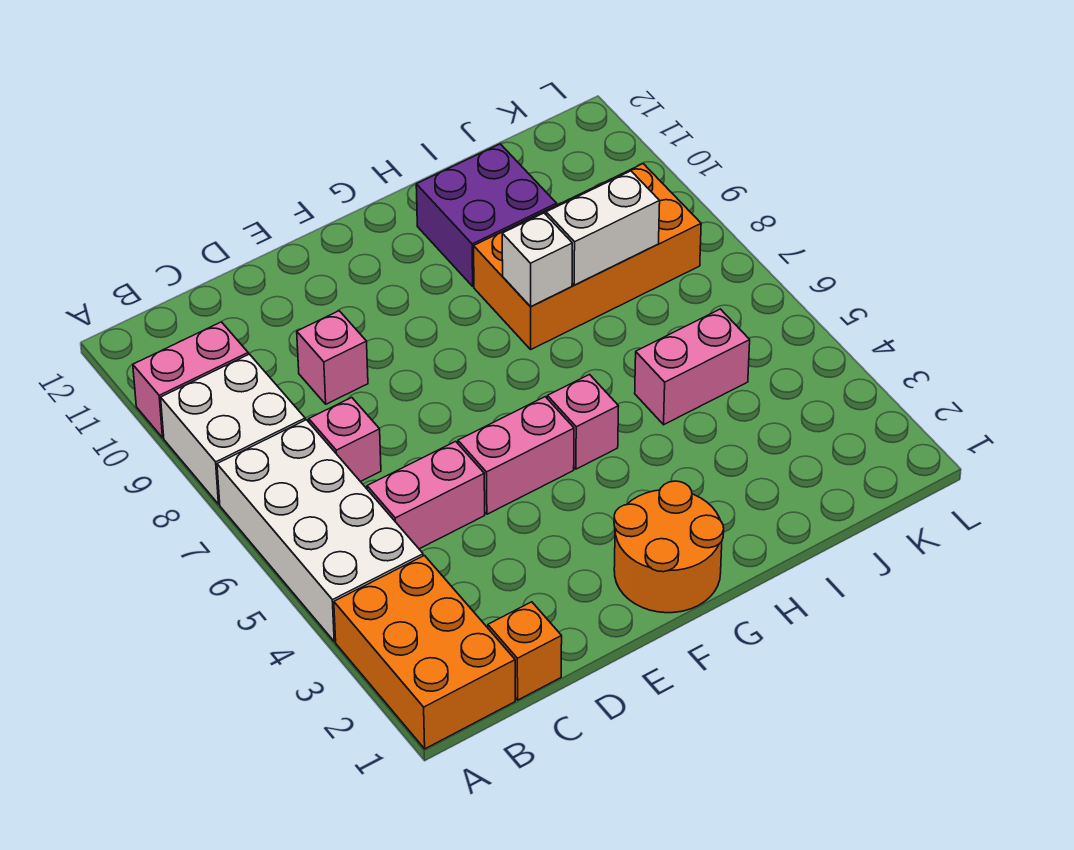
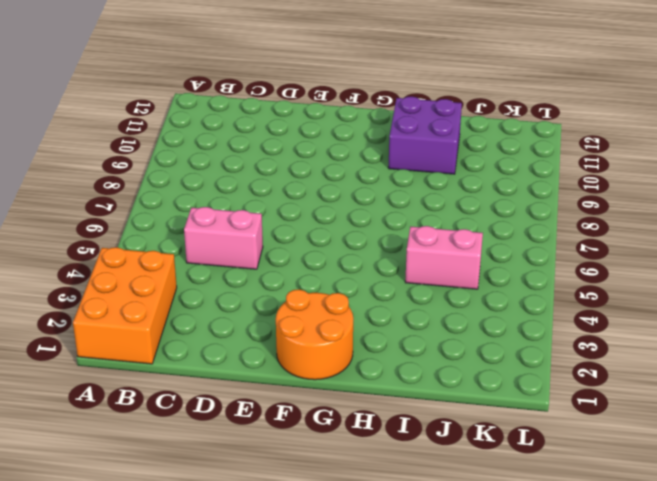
none -> white 2x4 brick [217,420,423,642]
none -> white 2x2 brick [161,354,305,504]
none -> pink 1x2 brick [133,322,248,438]

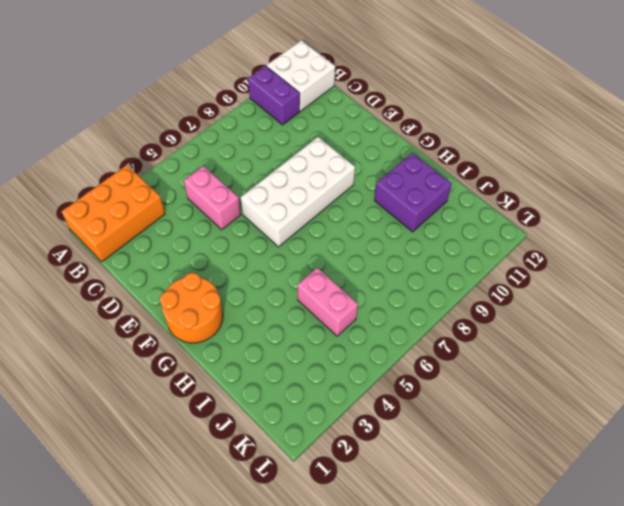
purple 1x2 brick [248,66,300,125] -> pink 1x2 brick [133,322,248,438]
white 2x2 brick [267,40,335,111] -> white 2x2 brick moved to [161,354,305,504]
white 2x4 brick [241,137,355,247] -> white 2x4 brick moved to [217,420,423,642]
none -> orange 1x1 brick [488,602,562,700]
none -> pink 1x1 brick [309,398,381,482]
none -> pink 1x1 brick [297,311,368,404]

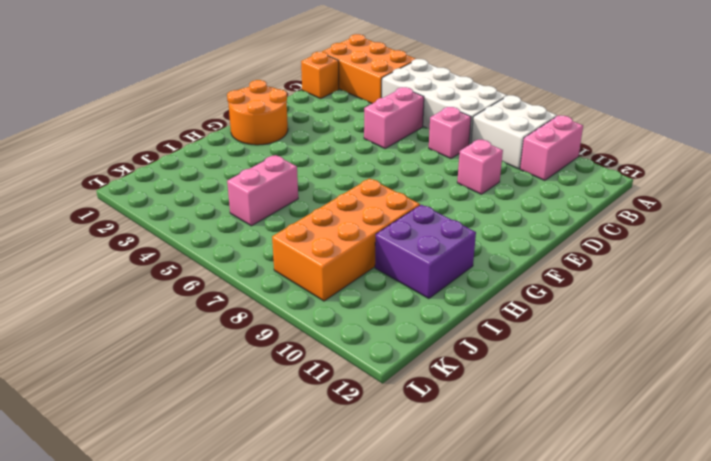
none -> pink 1x2 brick [458,397,574,514]
none -> pink 1x1 brick [547,375,619,469]
none -> white 1x1 brick [502,213,572,307]

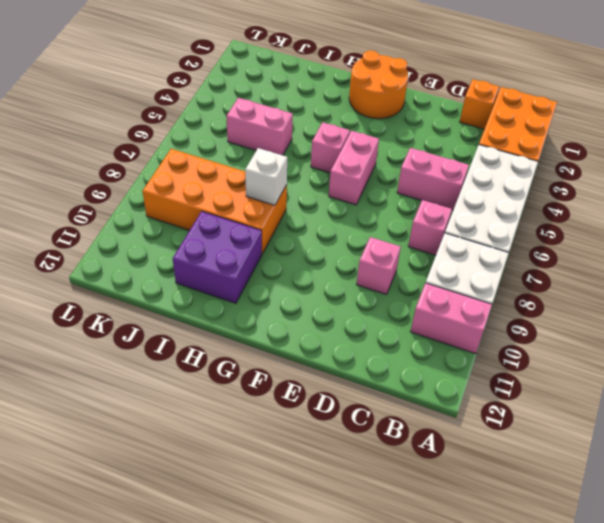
pink 1x2 brick [329,131,379,205] -> pink 1x2 brick turned to [458,397,574,514]
none -> white 1x2 brick [546,171,660,285]

